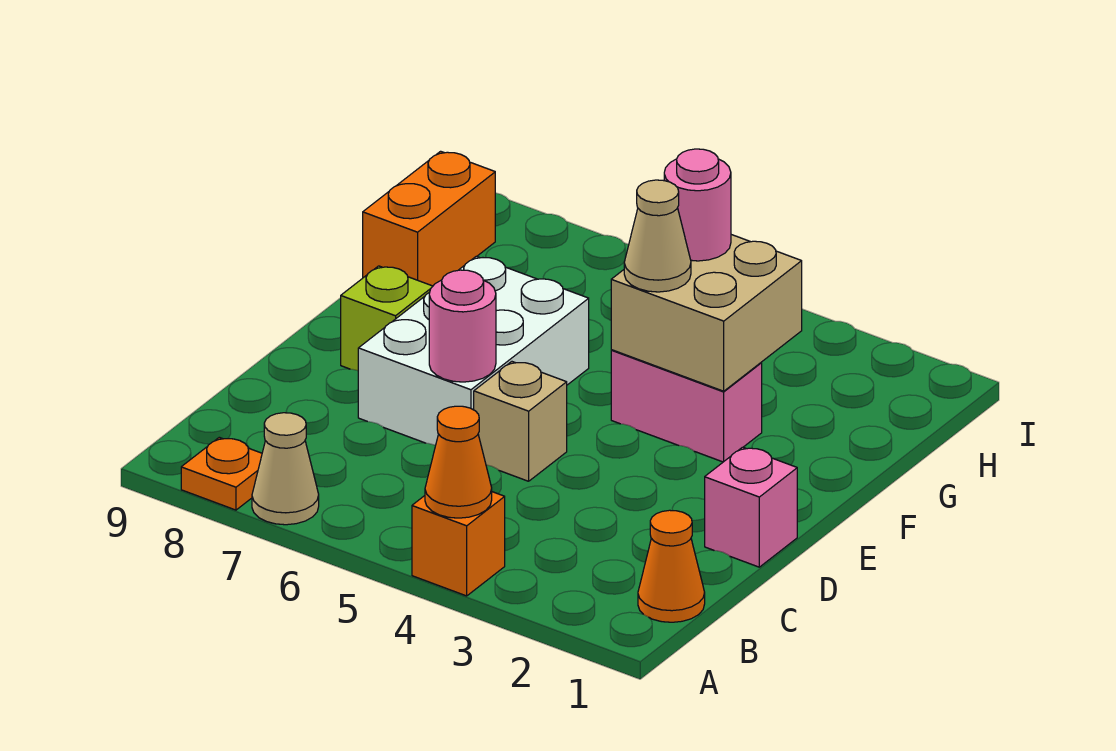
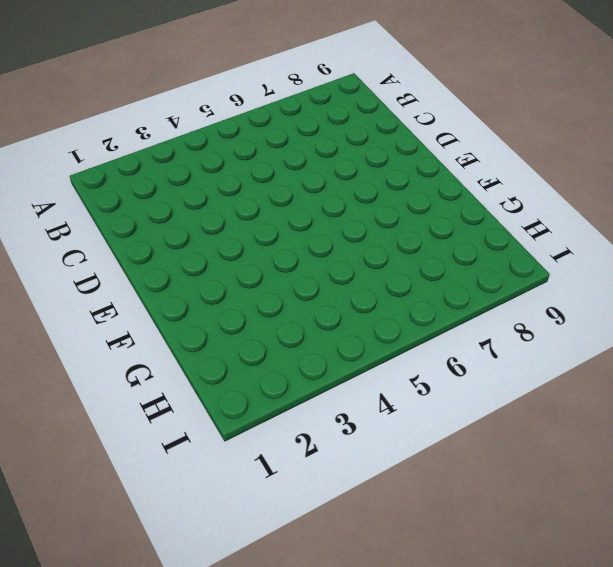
none -> orange 1x1 brick [412,492,505,596]
none -> tan 1x1 cone [252,413,319,525]
none -> orange 1x1 plate [181,437,262,510]

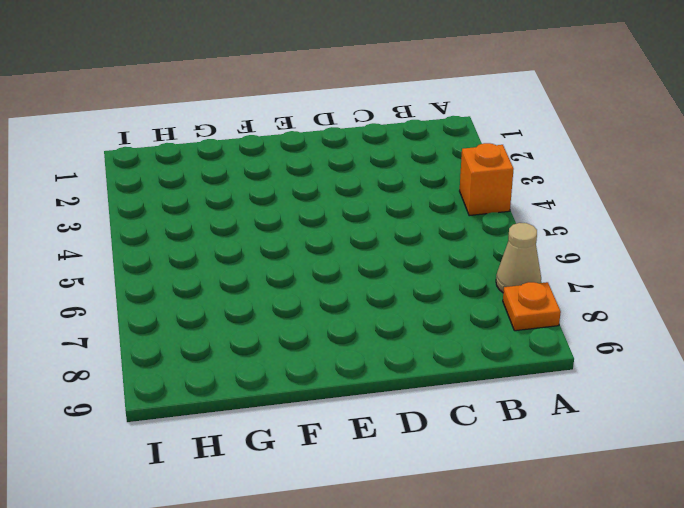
none -> orange 1x1 cone [638,510,705,622]
none -> pink 1x1 brick [705,447,797,567]
none -> tan 1x1 brick [474,362,567,481]

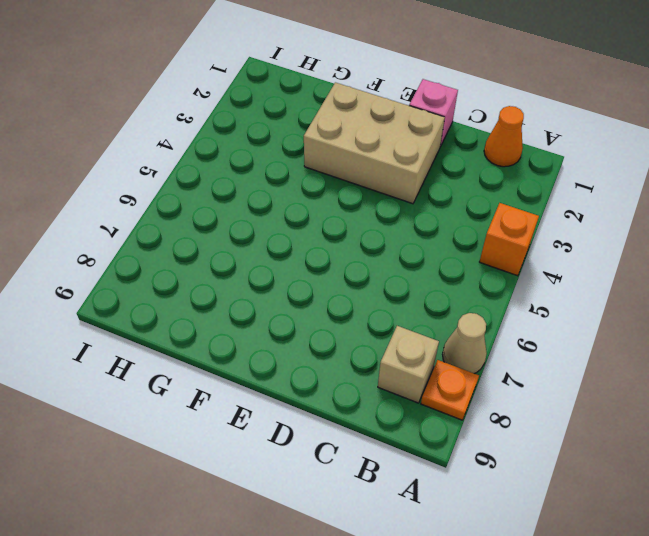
tan 1x1 brick [378,326,439,403] -> tan 1x1 brick moved to [474,362,567,481]
tan 2x3 brick [304,82,445,204] -> pink 1x2 brick [611,350,762,462]
none -> white 2x3 brick [358,256,589,445]
none -> lime 1x1 brick [341,266,433,371]
none -> orange 1x2 brick [363,151,495,286]

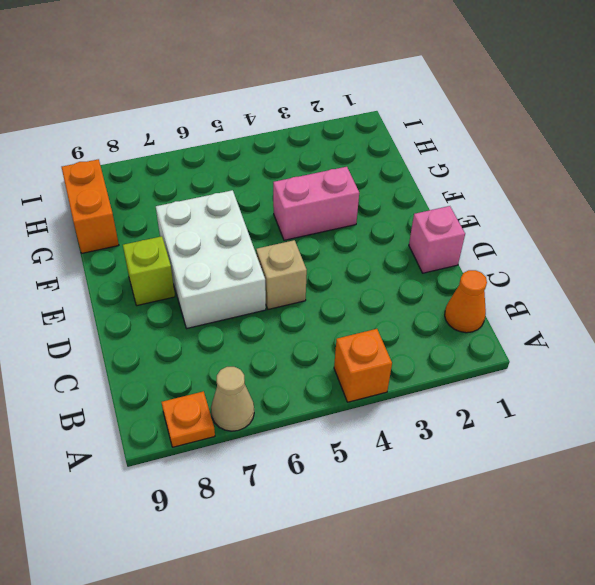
none -> orange 1x1 cone [425,406,492,518]
none -> pink 1x1 round brick [429,270,496,382]
none -> tan 2x2 brick [611,235,802,391]

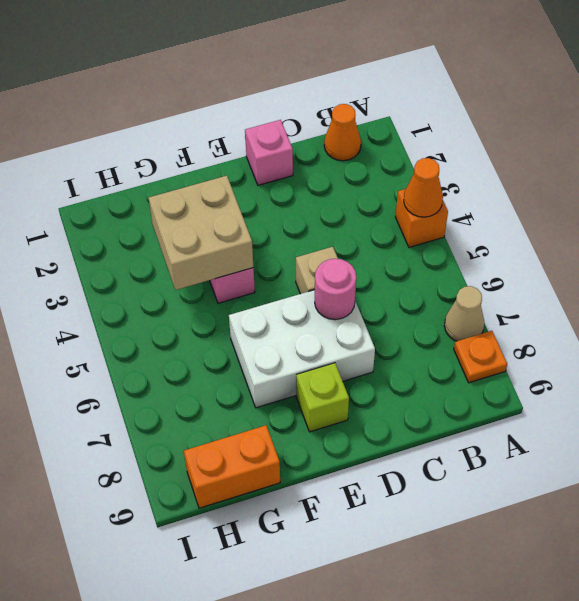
none -> tan 1x1 cone [624,180,691,292]
none -> pink 1x1 round brick [664,149,731,261]

